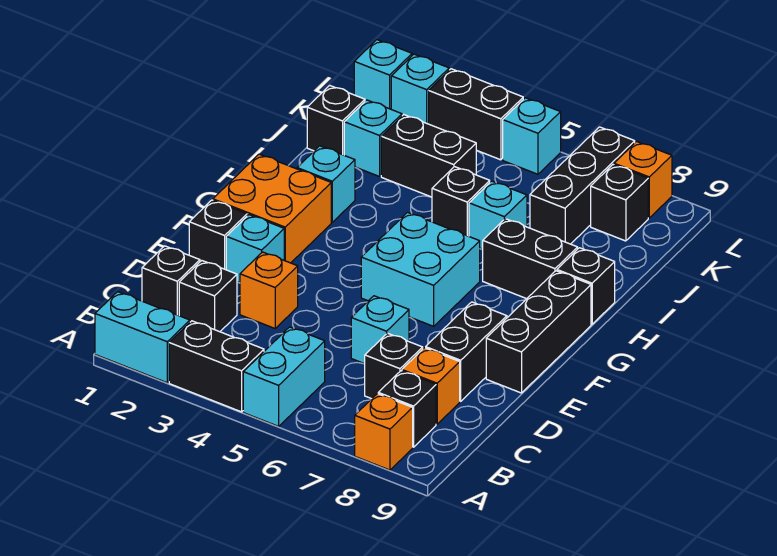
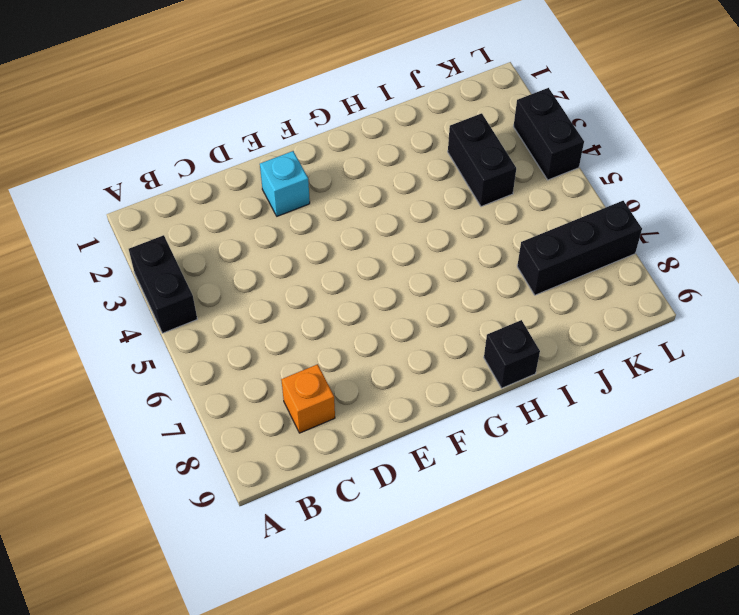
none -> cyan 1x2 brick [95,292,190,383]
none -> cyan 1x2 brick [243,327,325,426]
none -> orange 1x1 brick [355,394,413,470]
none -> black 1x1 brick [378,371,436,447]

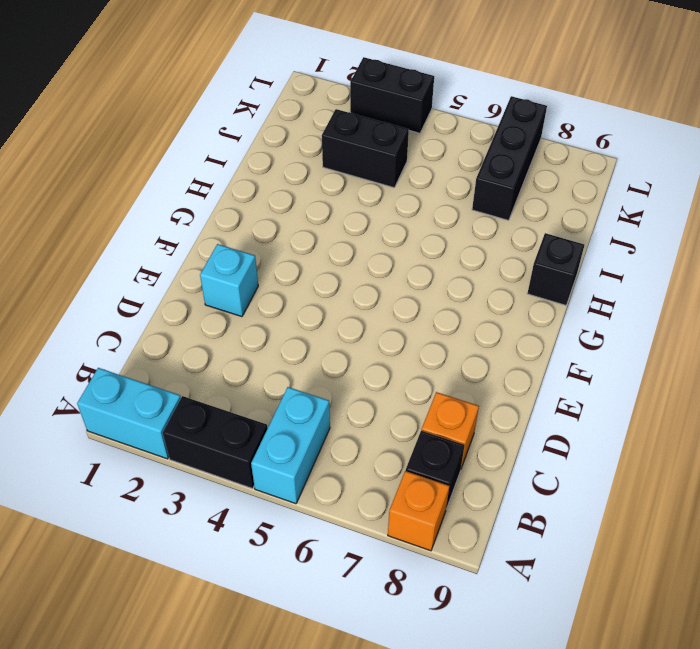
none -> black 1x1 brick [142,246,200,316]
none -> black 1x1 brick [179,261,237,332]
none -> black 1x1 brick [365,333,423,399]
none -> orange 1x1 brick [240,252,298,328]

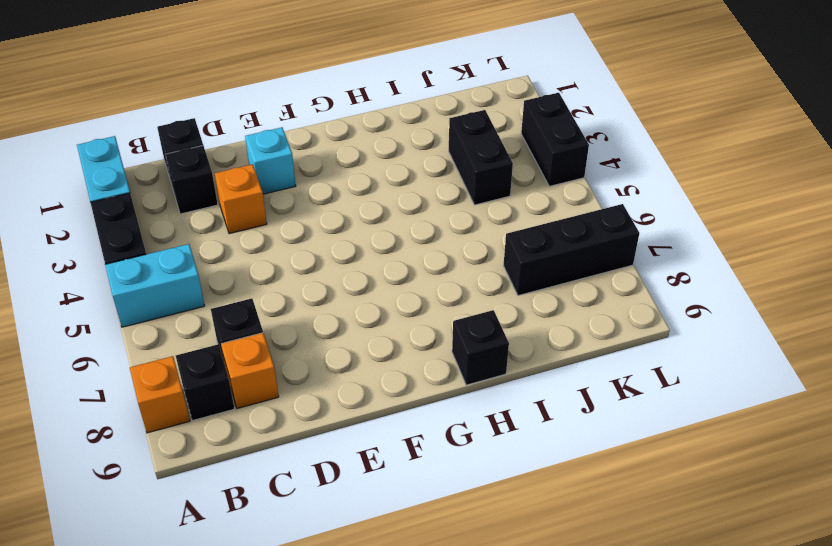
none -> cyan 1x1 brick [351,296,409,364]
none -> black 1x2 brick [426,302,507,401]
none -> black 1x1 brick [189,200,247,270]
none -> black 1x3 brick [486,271,591,393]

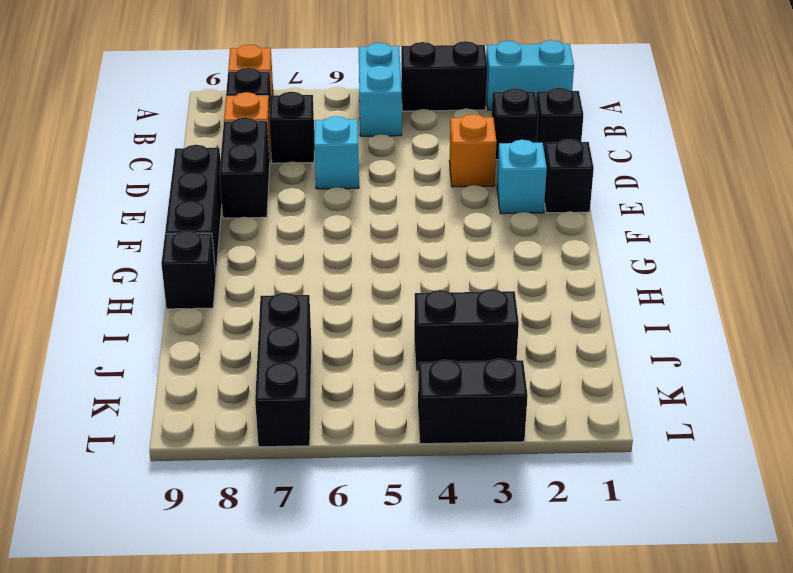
none -> orange 2x2 brick [213,154,331,263]
none -> cyan 2x2 brick [361,213,480,326]
none -> cyan 1x1 brick [297,146,355,222]
none -> black 1x2 brick [483,219,578,299]

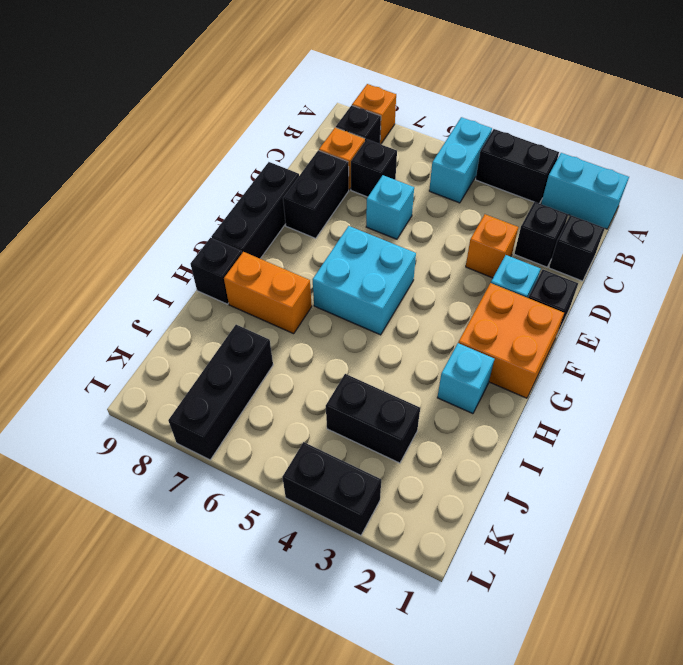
orange 1x2 brick [224,252,312,334] -> black 1x2 brick [483,219,578,299]
none -> black 1x1 brick [432,167,490,236]
none -> cyan 1x1 brick [469,181,527,249]
none -> black 1x1 brick [307,85,365,155]
none -> cyan 1x1 brick [344,100,402,177]

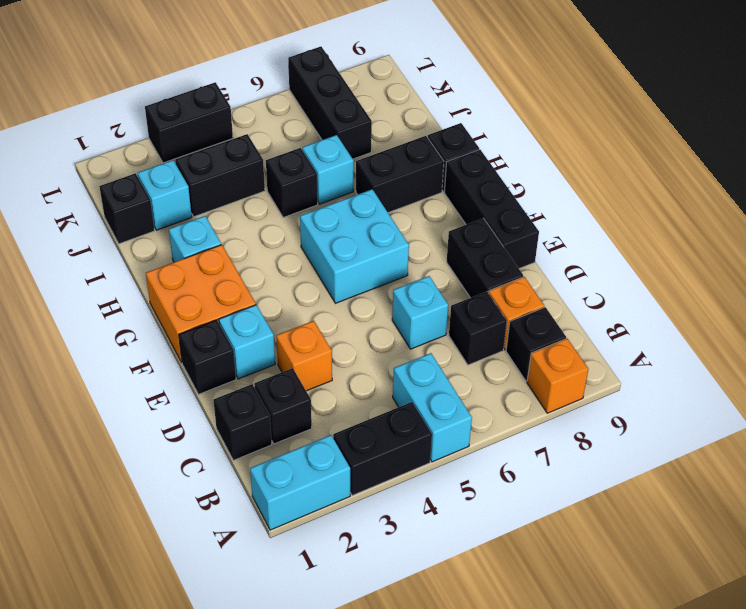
none -> black 1x1 brick [591,165,648,241]
none -> cyan 1x1 brick [354,40,412,109]
none -> cyan 1x1 brick [391,54,449,124]
none -> cyan 1x1 brick [503,98,561,174]

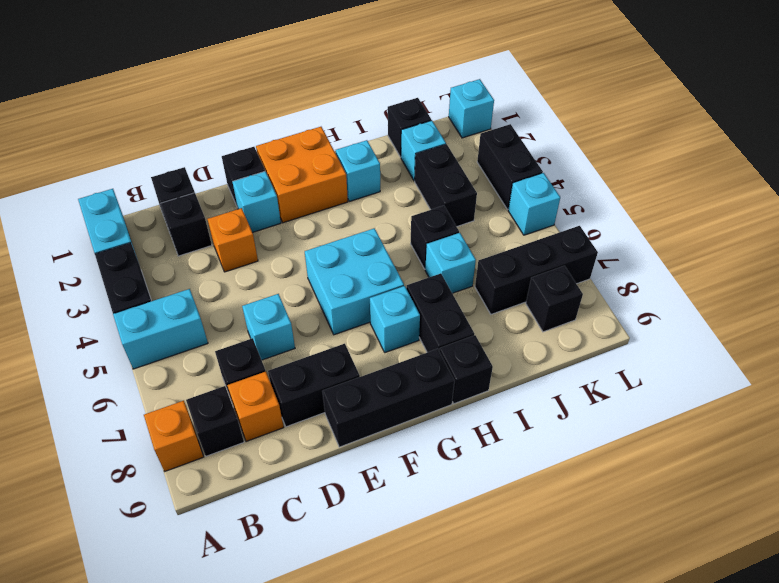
cyan 1x1 brick [370,286,420,353] -> cyan 1x1 brick moved to [391,54,449,124]
none -> orange 1x1 brick [614,142,672,218]

